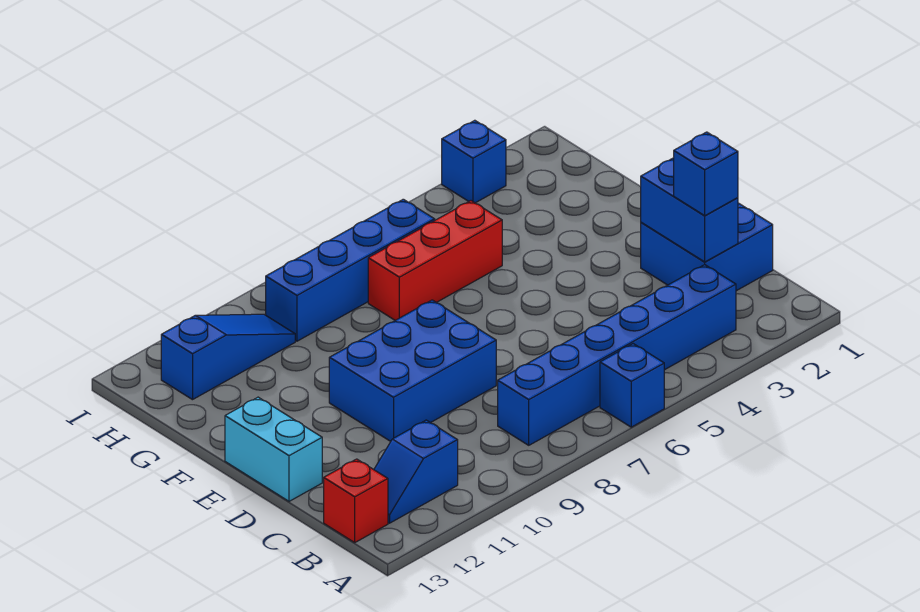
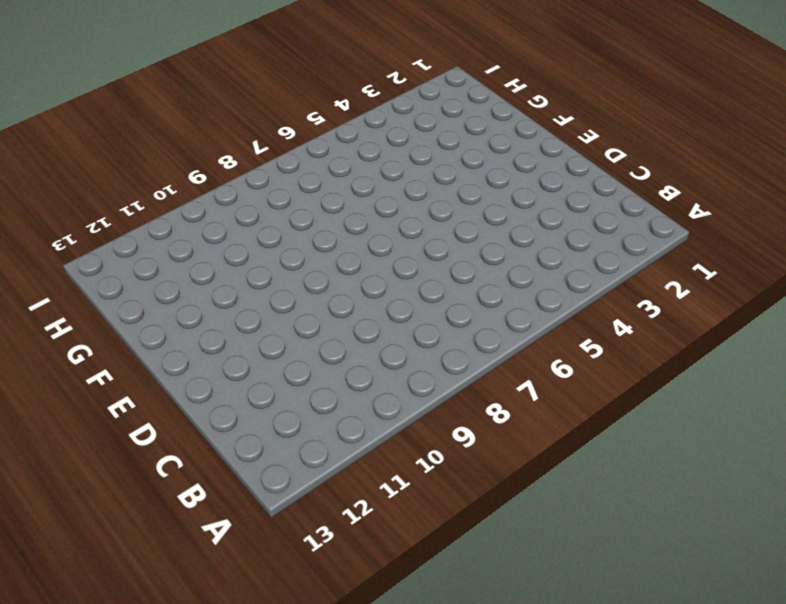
none -> blue 1x1 brick [600,344,664,427]
none -> blue 1x6 brick [498,265,736,445]
none -> blue 1x2 slope [374,420,458,523]

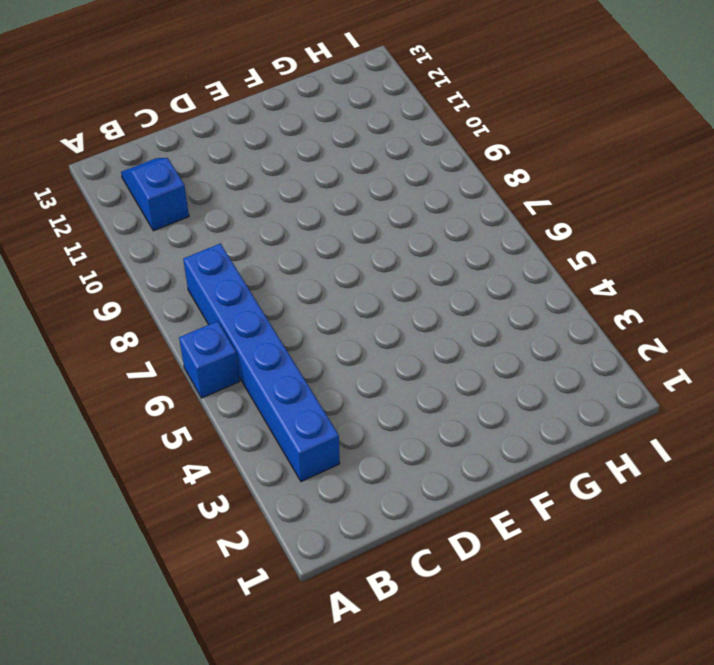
none -> red 1x1 brick [324,459,388,542]
none -> blue 2x2 brick [641,203,773,291]
none -> blue 2x3 brick [329,300,496,441]

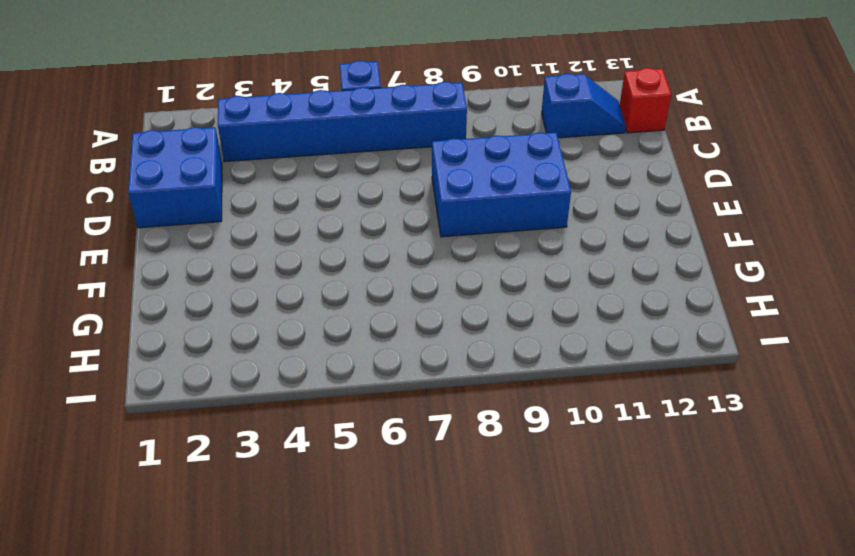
none -> cyan 1x2 brick [225,397,322,501]
none -> red 1x3 brick [368,201,502,320]
none -> blue 1x4 brick [266,199,435,341]

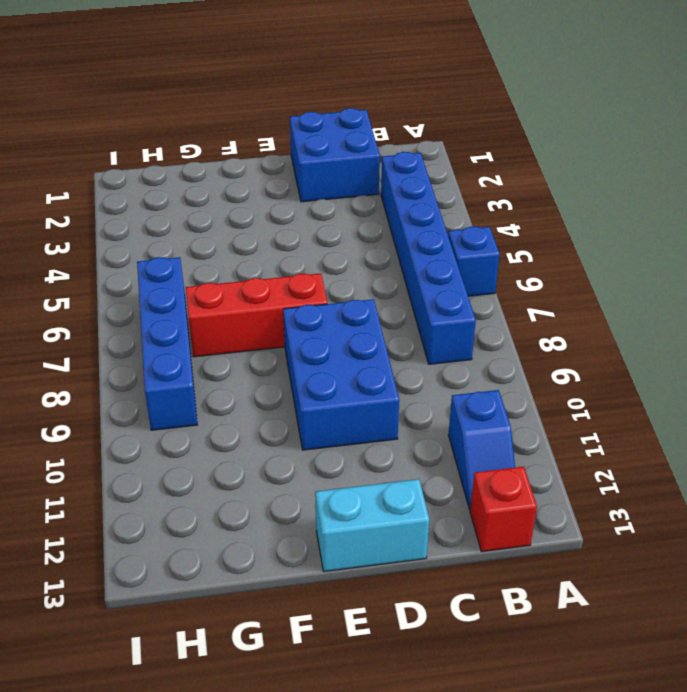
red 1x3 brick [186,273,327,357] -> red 1x3 brick turned to [368,201,502,320]
none -> blue 1x3 slope [161,314,295,400]
none -> blue 1x1 brick [442,120,506,203]
none -> blue 1x2 brick [641,158,738,262]

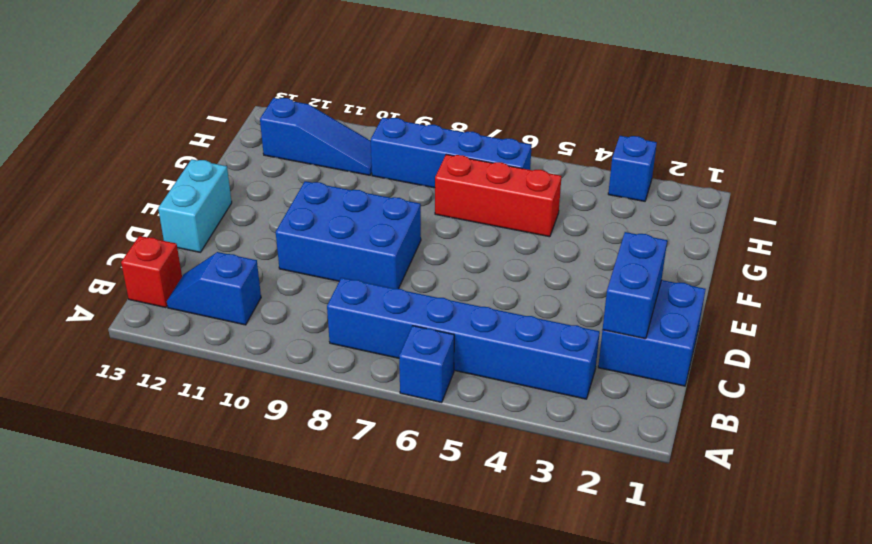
none -> blue 1x1 brick [674,132,738,216]

